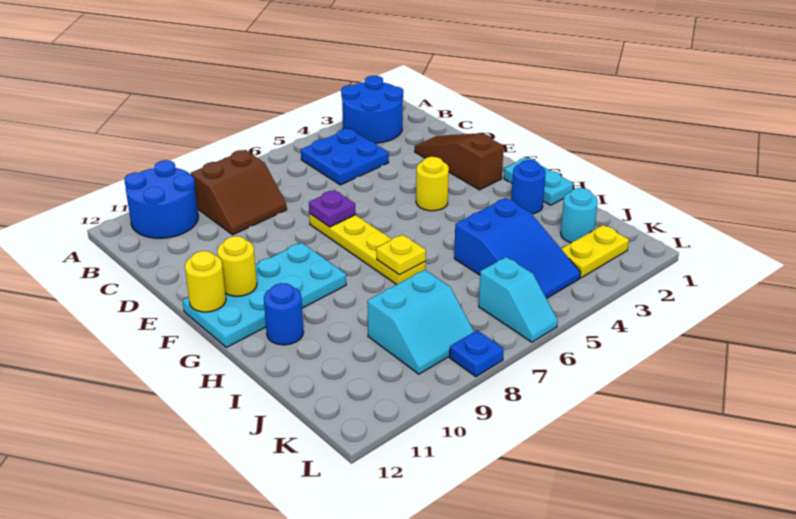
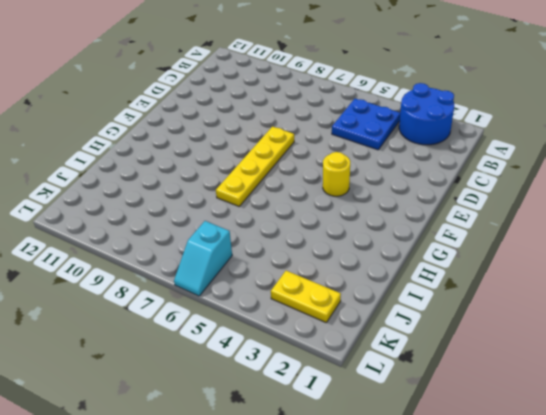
none -> blue 2x2 round brick [124,160,198,238]
none -> brown 2x2 slope [191,150,287,235]
none -> brown 1x3 slope [415,133,504,190]

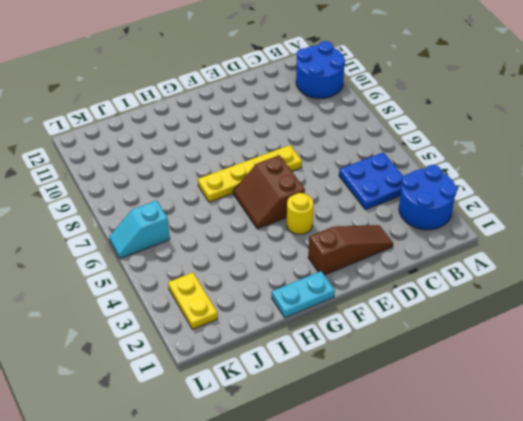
brown 2x2 slope [233,155,305,229] -> brown 2x2 slope moved to [191,150,287,235]
none -> cyan 2x4 plate [182,243,346,347]
none -> blue 1x1 round brick [511,160,546,214]
none -> blue 1x1 round brick [264,283,304,345]

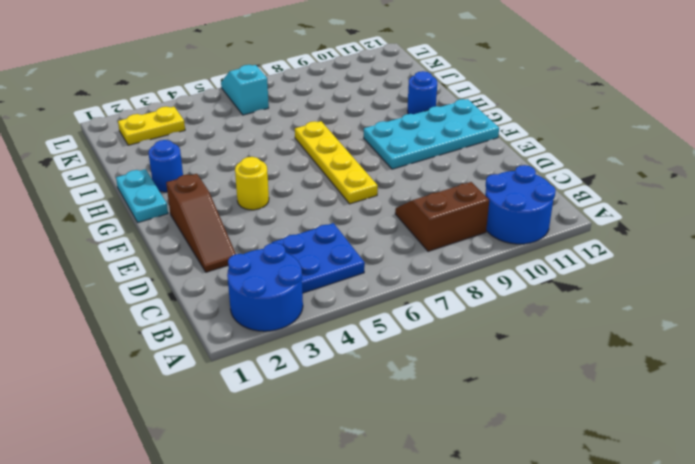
none -> blue 2x3 slope [454,198,581,299]
none -> cyan 1x1 round brick [561,188,598,243]
none -> cyan 2x2 slope [367,270,474,374]

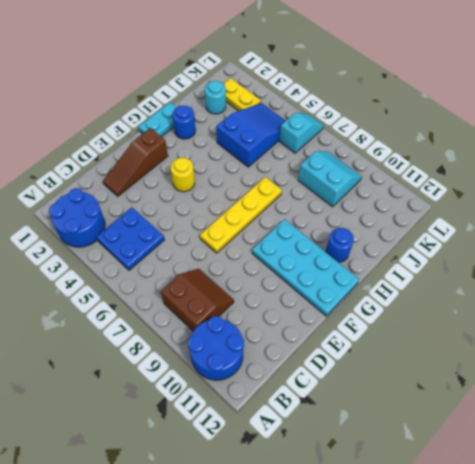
none -> blue 1x1 plate [450,330,504,377]
none -> purple 1x1 plate [309,190,356,227]
none -> yellow 1x1 round brick [217,236,257,296]

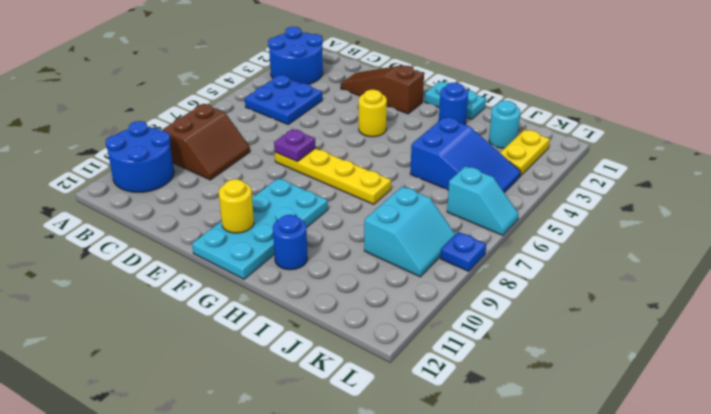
none -> yellow 1x1 round brick [185,251,226,312]
none -> yellow 1x1 plate [376,235,426,275]

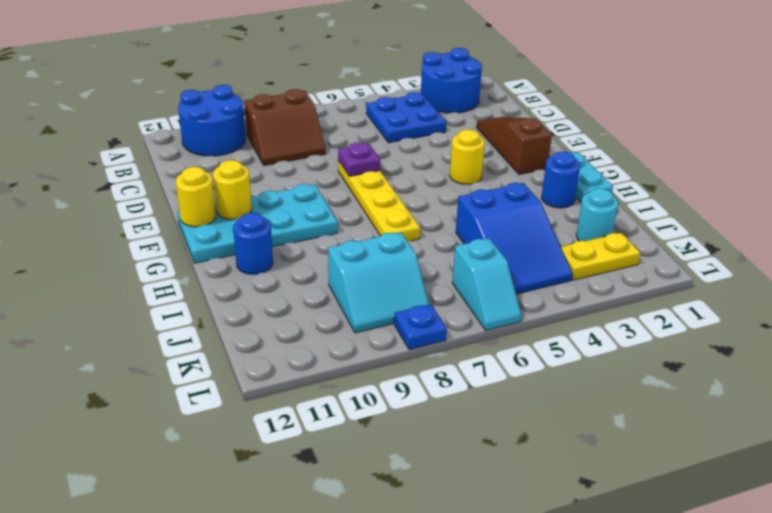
none -> yellow 1x1 plate [376,235,426,275]

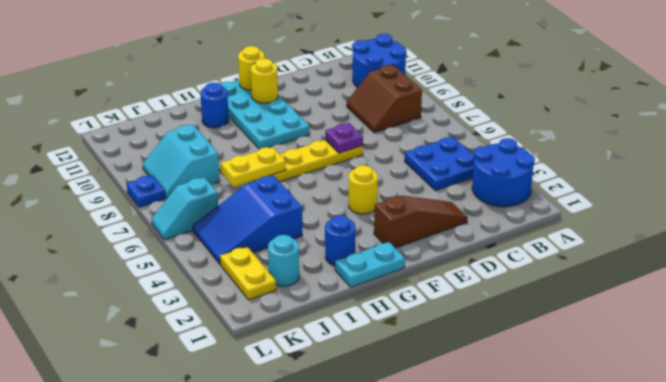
yellow 1x2 plate [221,147,286,187] -> yellow 1x1 plate [376,235,426,275]

